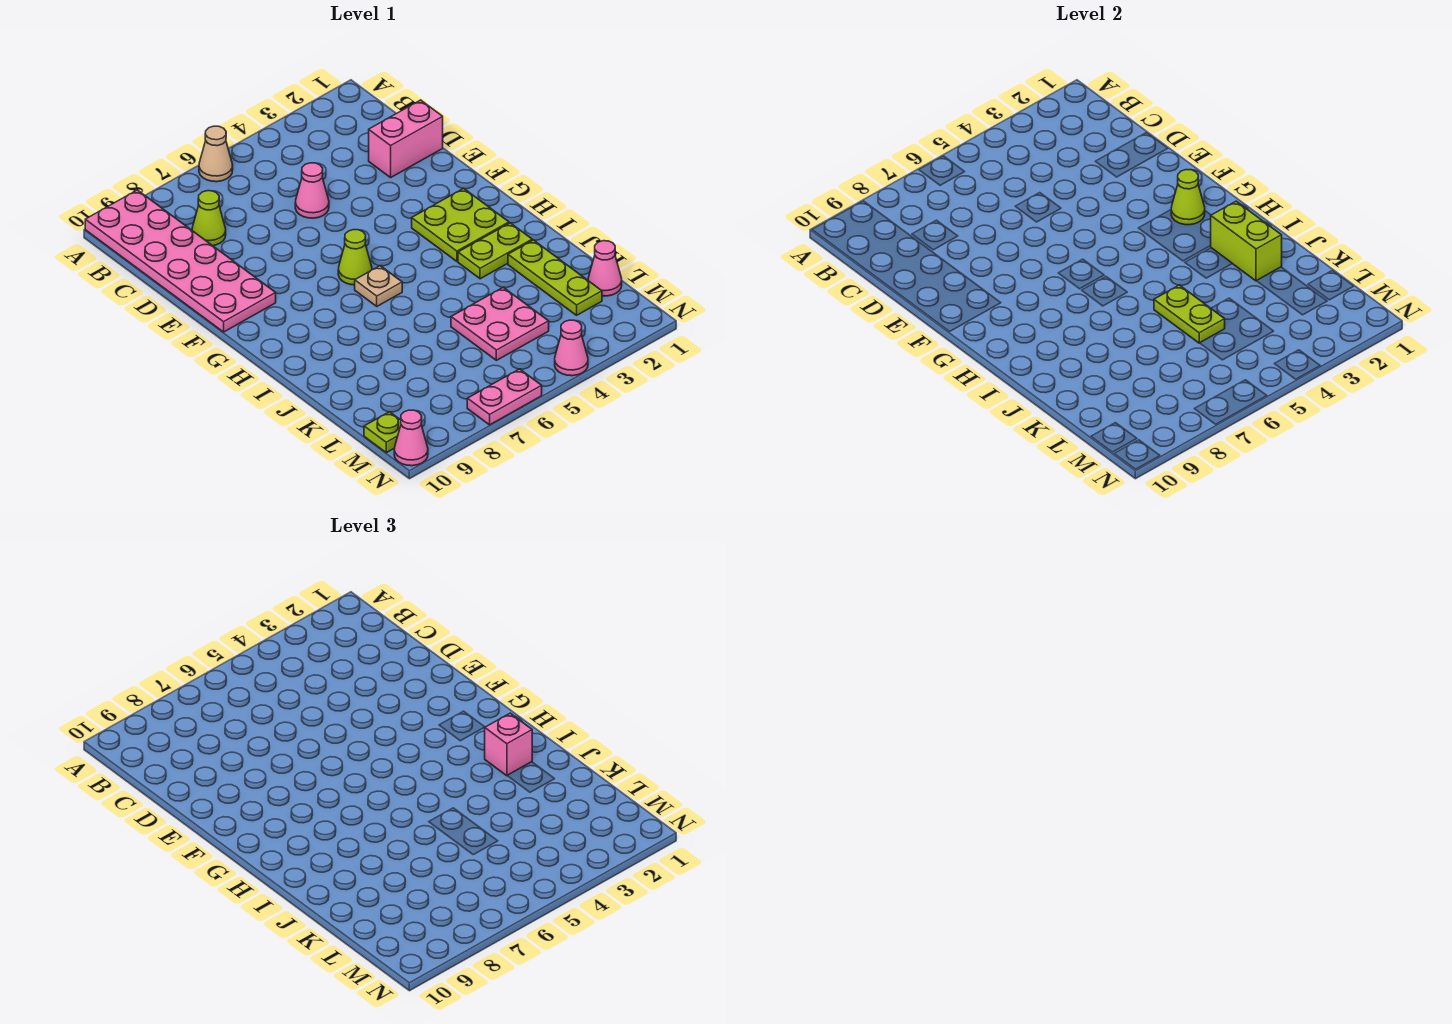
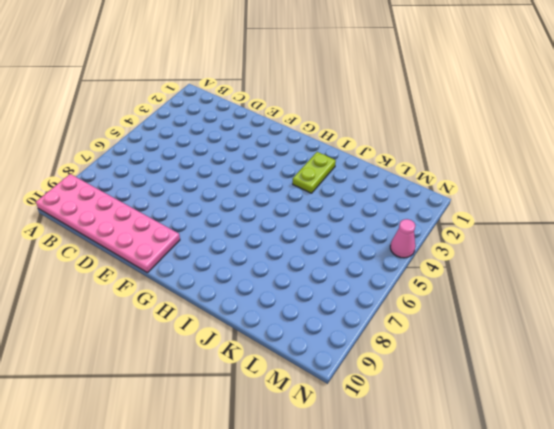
none -> tan 1x1 cone [199,126,233,182]
none -> lime 1x1 cone [192,191,226,246]
none -> pink 1x2 brick [369,100,443,177]

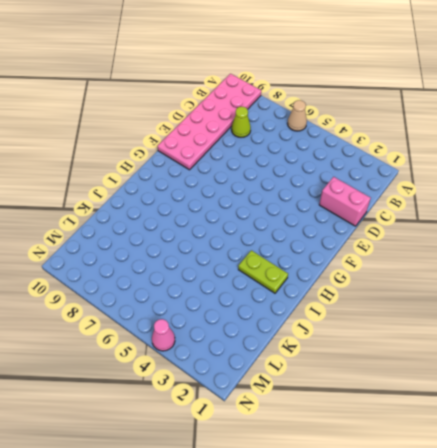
none -> pink 1x1 cone [295,163,329,218]
none -> lime 2x2 plate [412,188,509,261]
none -> lime 1x1 cone [338,230,372,285]

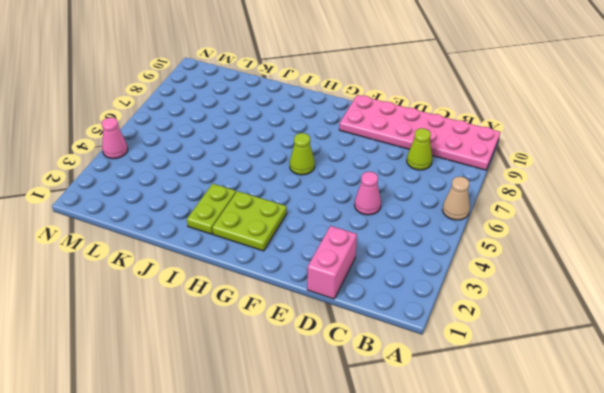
none -> tan 1x1 plate [355,266,402,306]
none -> lime 1x3 plate [508,240,602,315]
none -> pink 2x2 plate [451,287,549,360]

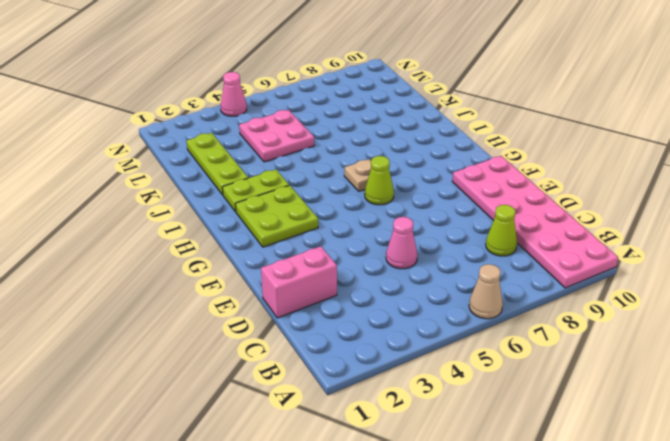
none -> pink 1x1 cone [588,241,622,296]
none -> lime 1x1 plate [364,412,401,453]
none -> pink 1x2 plate [467,369,542,425]

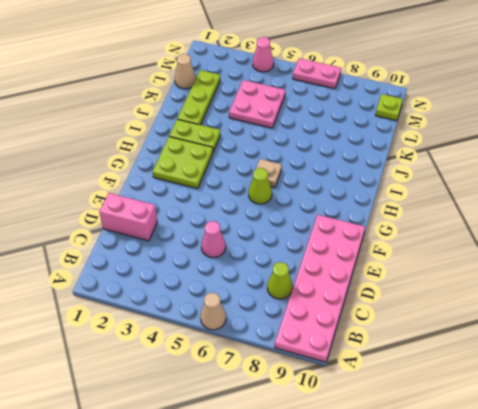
tan 1x1 cone [175,54,196,89] -> pink 1x1 cone [588,241,622,296]
none -> pink 1x1 cone [394,410,428,466]
none -> lime 1x1 cone [1171,170,1205,225]
none -> lime 1x2 brick [1210,201,1282,281]

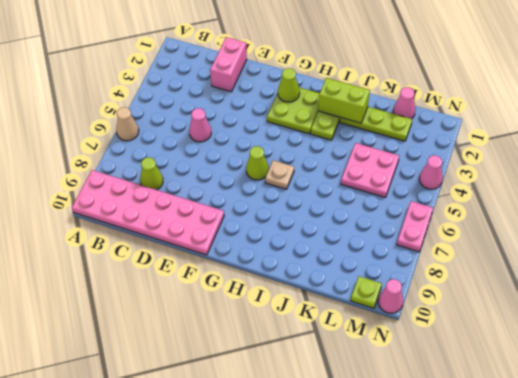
none -> lime 1x2 plate [1154,285,1225,343]
none -> pink 1x1 brick [485,713,532,776]

